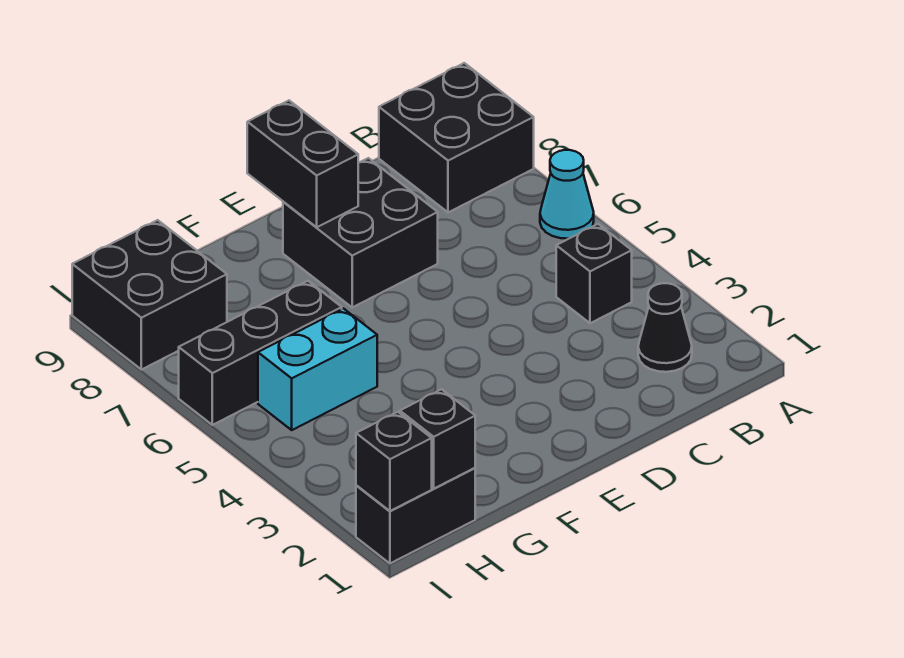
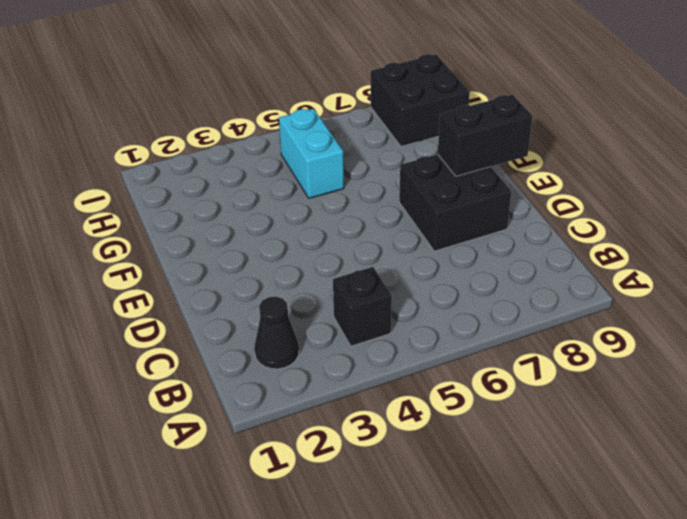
none -> cyan 1x1 cone [540,150,594,239]
none -> black 2x2 brick [379,63,534,212]
none -> black 1x3 brick [179,281,342,425]

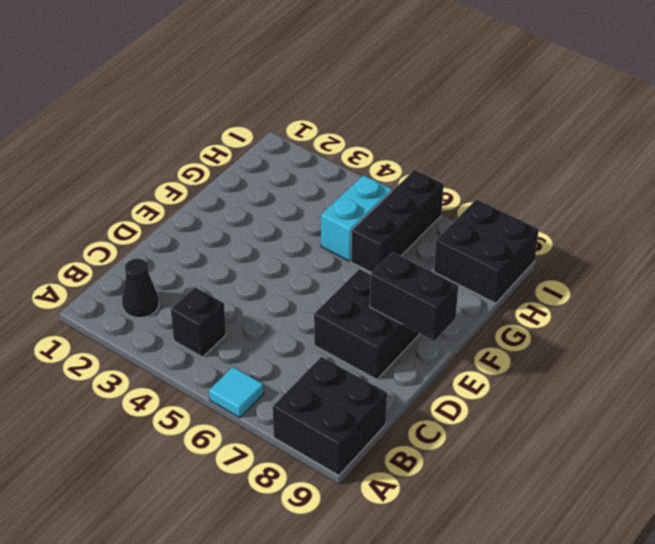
cyan 1x1 tile [209,367,264,418] -> cyan 1x1 cone [540,150,594,239]
none -> black 1x2 brick [356,468,475,563]
none -> black 1x1 brick [400,389,475,488]
none -> black 1x1 brick [356,412,432,511]

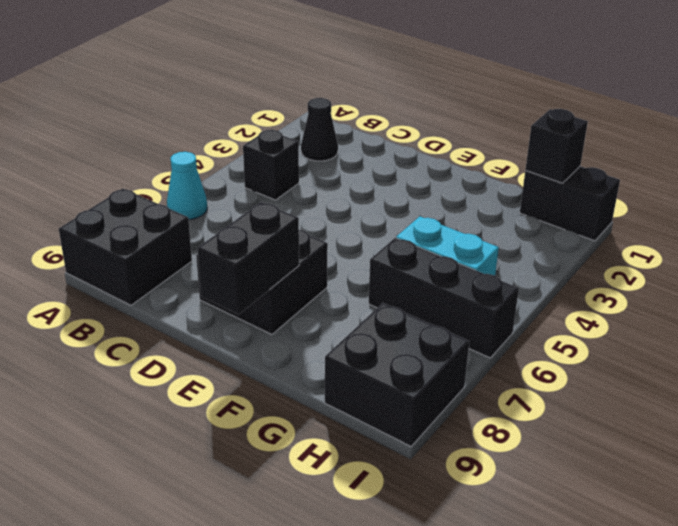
none -> black 1x1 brick [356,412,432,511]

